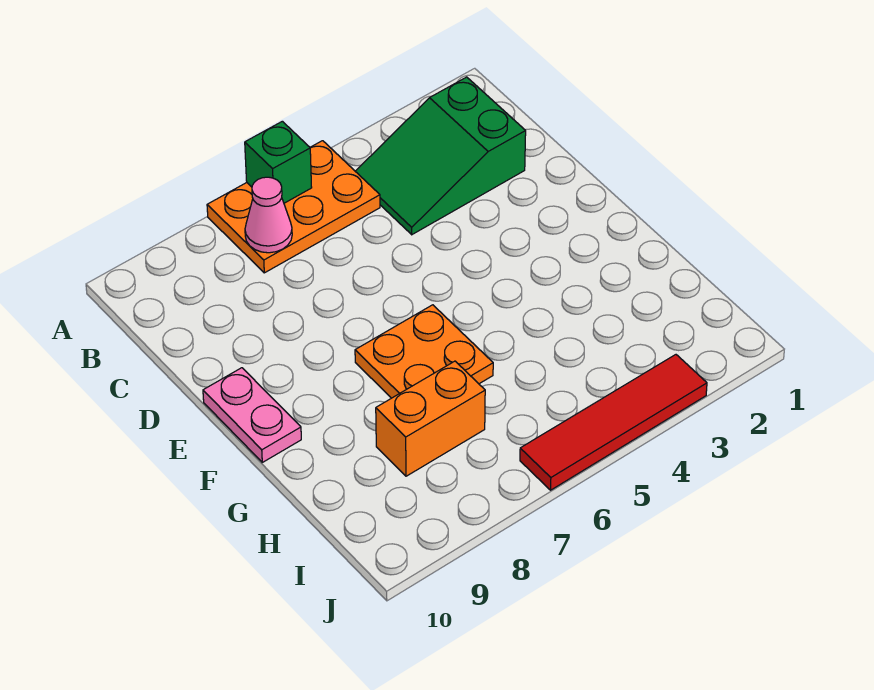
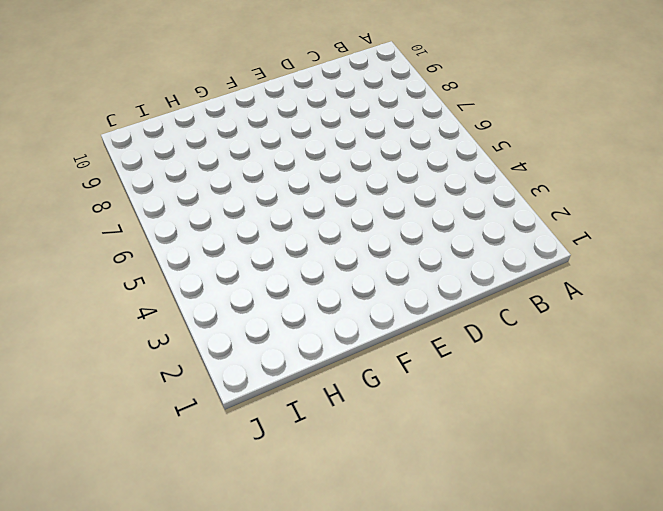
none -> orange 2x3 plate [207,141,380,273]
none -> green 2x3 slope [355,77,526,235]

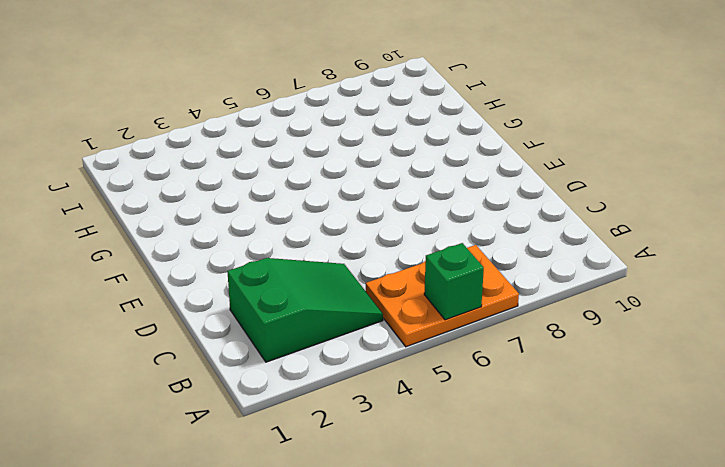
none -> pink 1x2 plate [203,368,301,462]
none -> orange 2x2 plate [355,305,493,398]

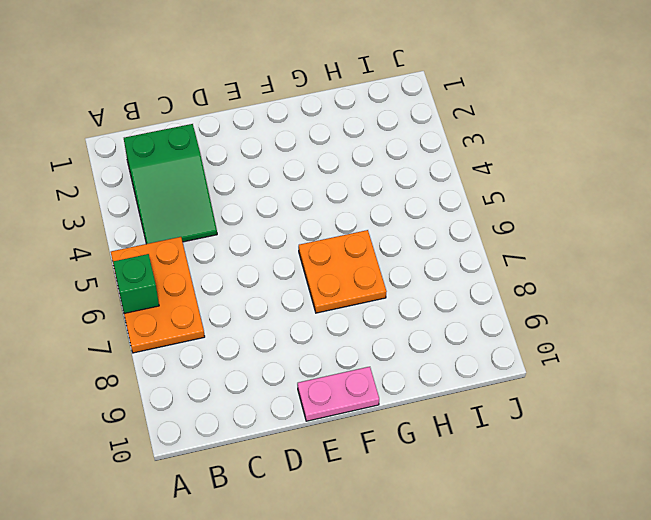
none -> orange 1x2 brick [376,361,485,476]
none -> red 1x4 tile [520,355,707,490]

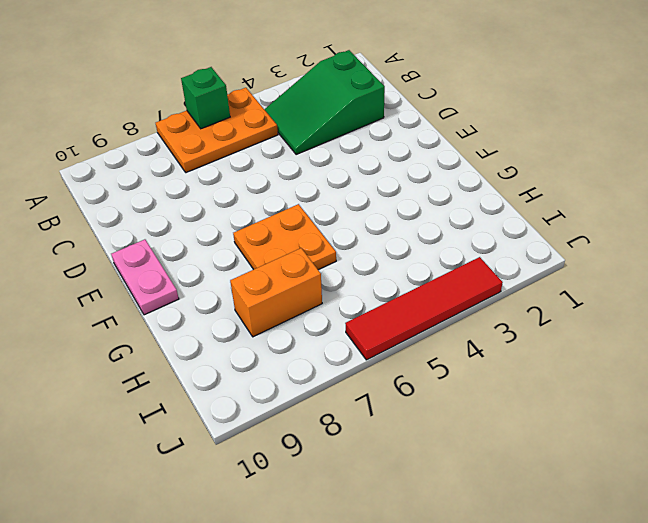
none -> pink 1x1 cone [245,177,292,253]

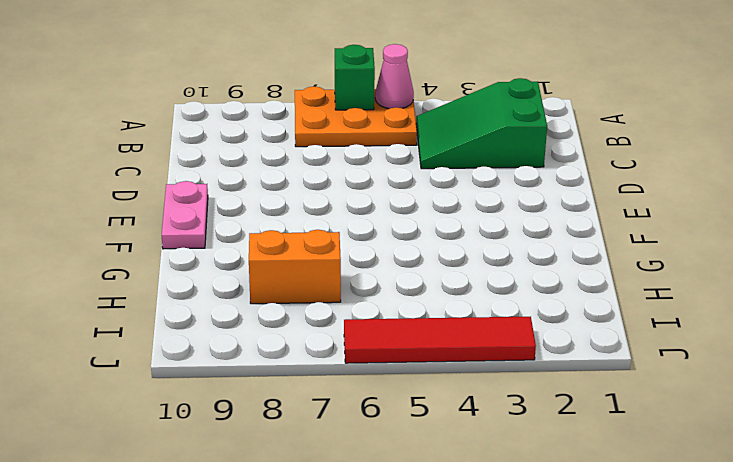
pink 1x1 cone [375,44,414,109] -> pink 1x1 cone moved to [245,177,292,253]
none -> orange 2x2 plate [355,305,493,398]

